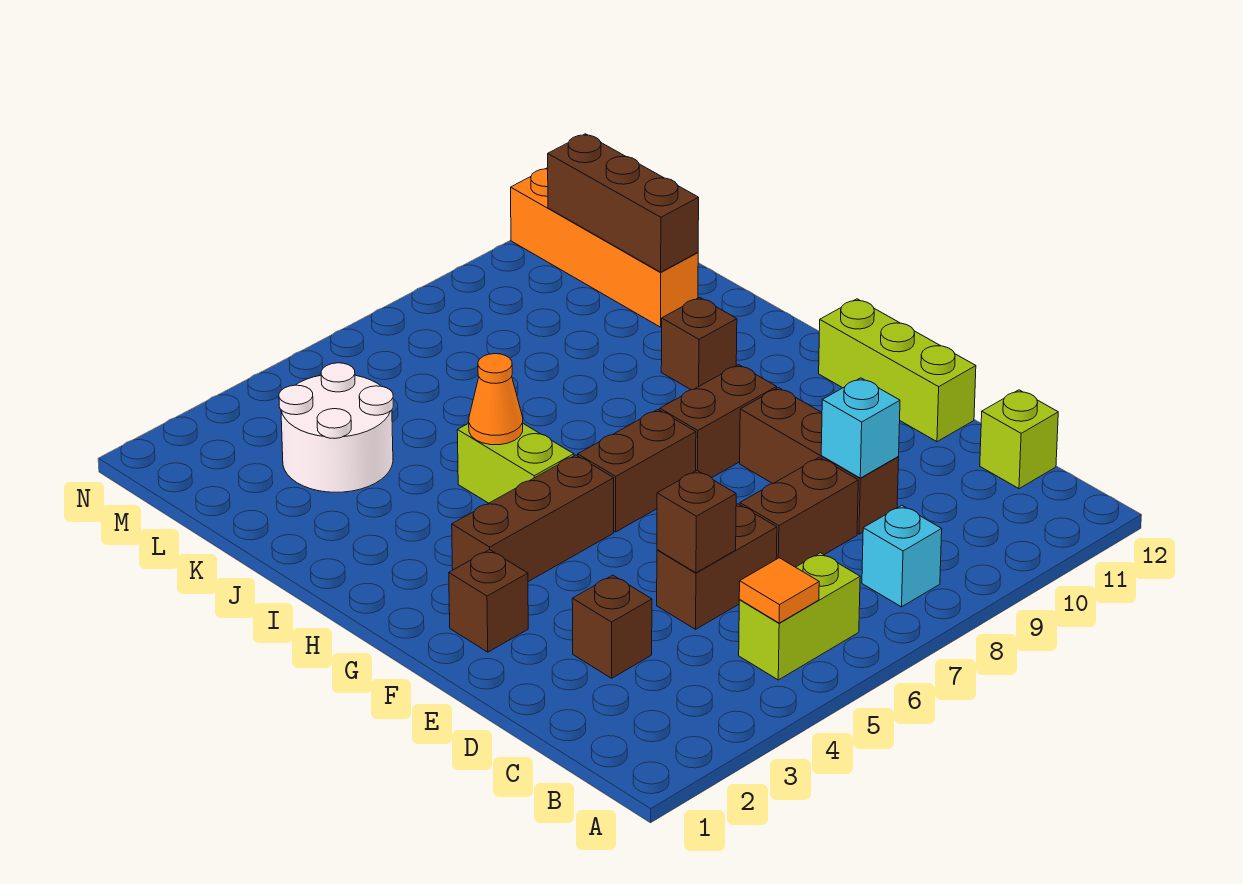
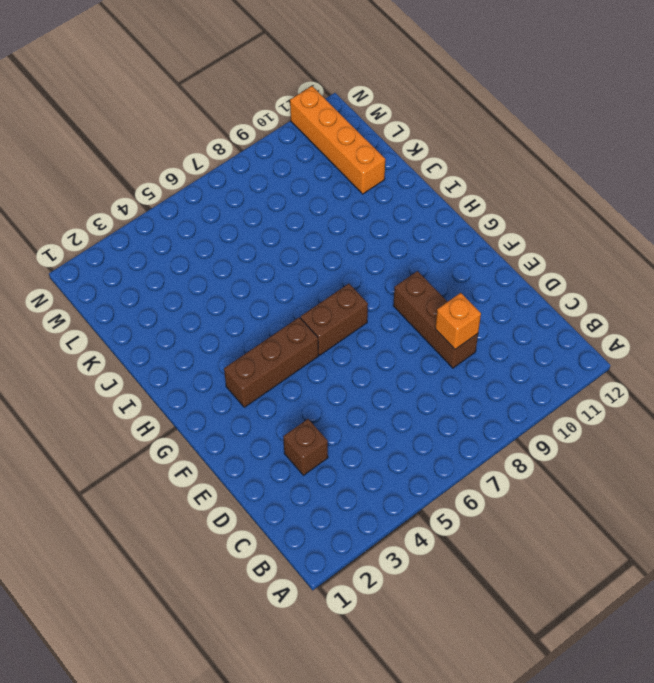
orange 1x1 brick [435,293,481,349] -> cyan 1x1 brick [821,378,900,478]
none -> lime 1x2 brick [739,553,860,680]
none -> cyan 1x1 brick [862,505,942,607]
none -> lime 1x1 brick [980,390,1058,489]

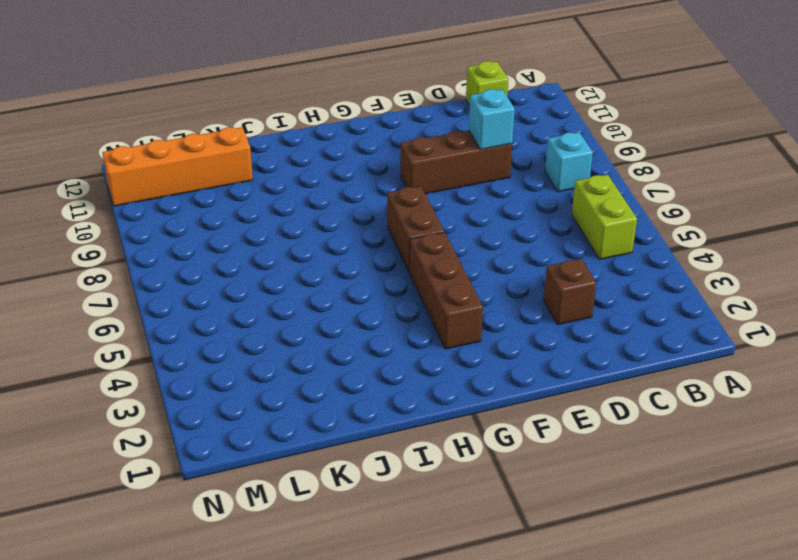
none -> brown 1x2 brick [657,504,777,629]
none -> brown 1x2 brick [740,457,858,567]
none -> lime 1x3 brick [819,299,976,442]

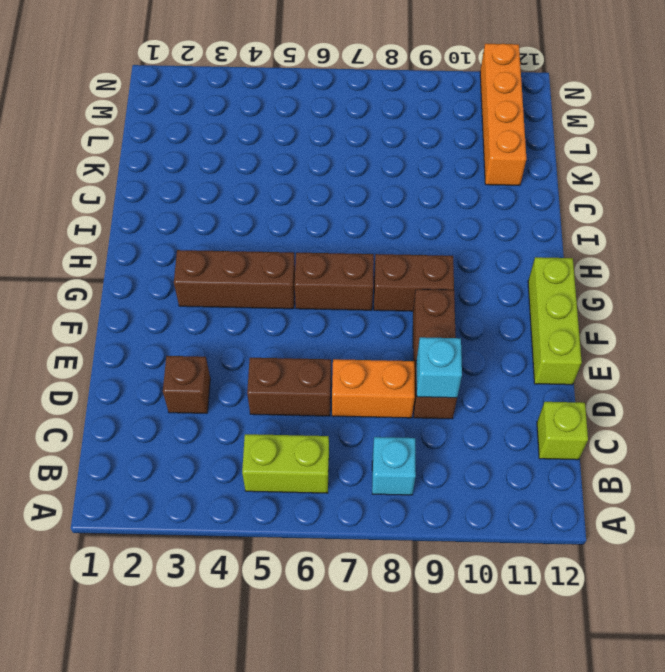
orange 1x2 brick [332,359,415,418] -> brown 1x2 brick [740,457,858,567]
none -> brown 1x1 brick [449,550,528,652]
none -> lime 1x2 brick [457,423,574,503]
none -> brown 1x1 brick [661,297,737,390]

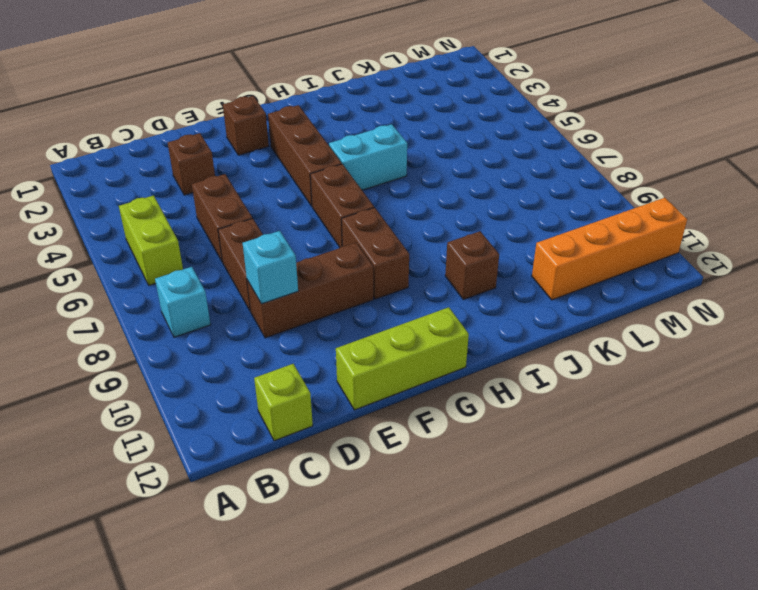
cyan 1x2 brick [329,124,407,190] -> lime 1x2 brick [457,423,574,503]
none -> white 2x2 round brick [279,363,393,492]
none -> orange 1x1 tile [739,558,819,623]
none -> brown 1x1 brick [657,470,736,573]

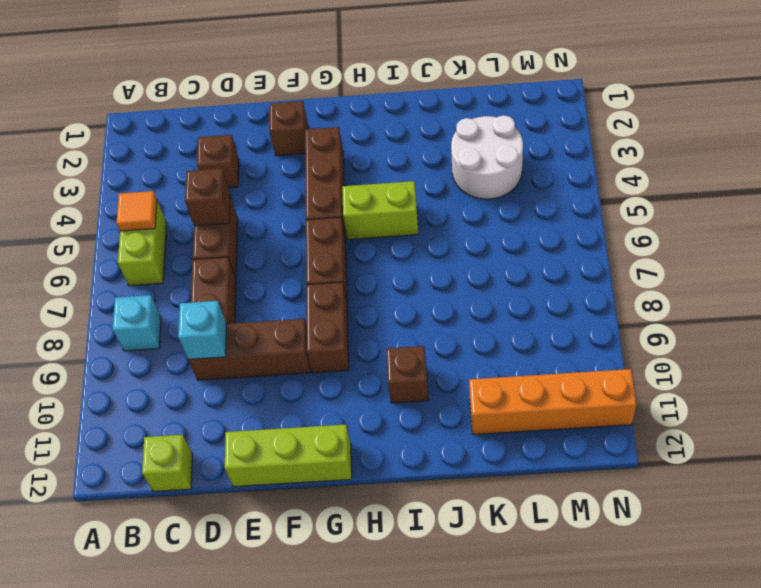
none -> orange 1x1 cone [469,354,523,445]
none -> brown 1x3 brick [548,134,699,272]

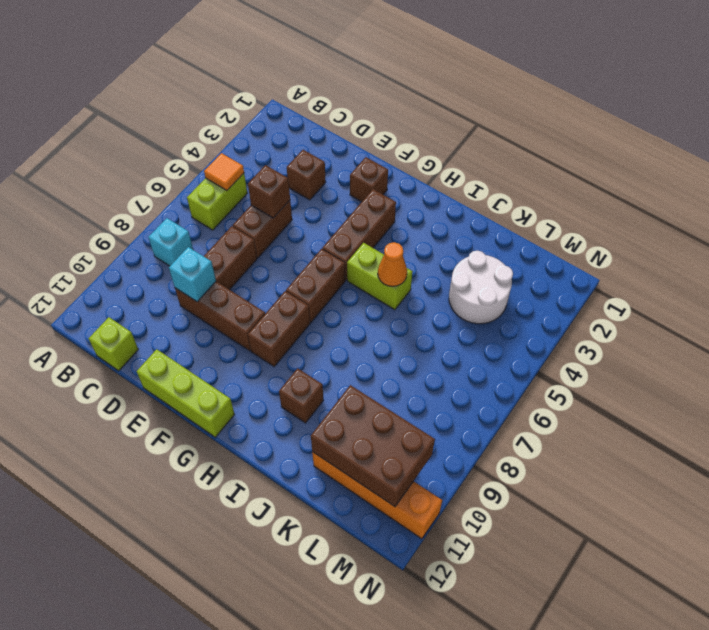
brown 2x3 brick [311,385,435,507] -> brown 1x3 brick [548,134,699,272]

